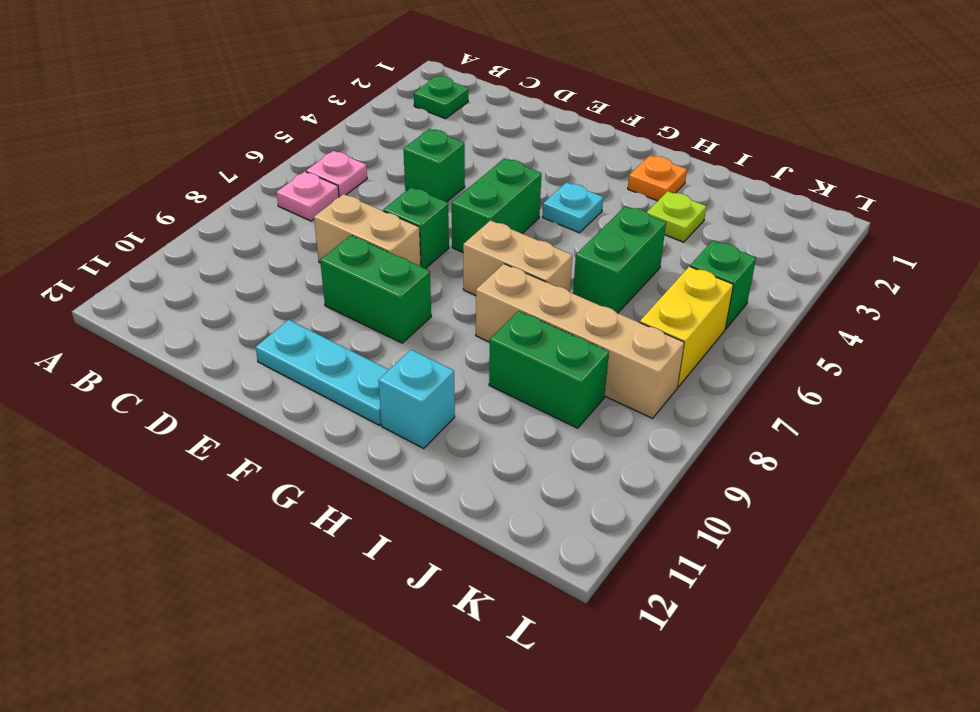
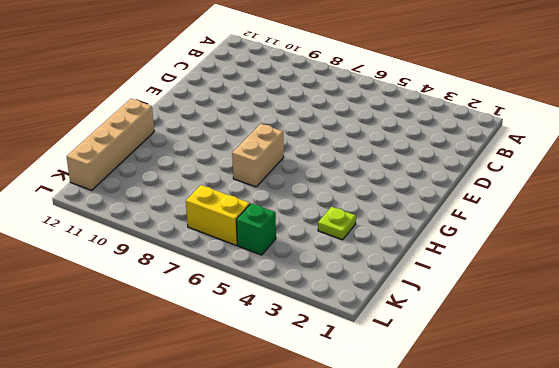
tan 1x4 brick [67,99,154,190] -> tan 1x4 brick moved to [476,264,684,418]
none -> green 1x1 plate [414,76,468,119]
none -> pink 1x1 plate [306,151,367,197]
none -> pink 1x1 plate [276,172,339,221]

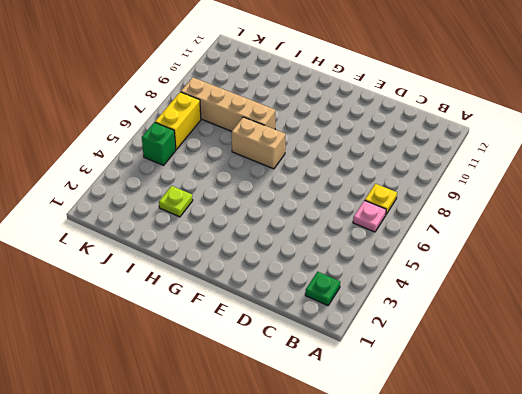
yellow 1x1 plate [365,184,397,214] -> pink 1x1 plate [276,172,339,221]
none -> green 1x1 brick [403,129,465,202]
none -> tan 1x2 brick [314,194,421,266]
none -> green 1x1 brick [383,187,449,269]

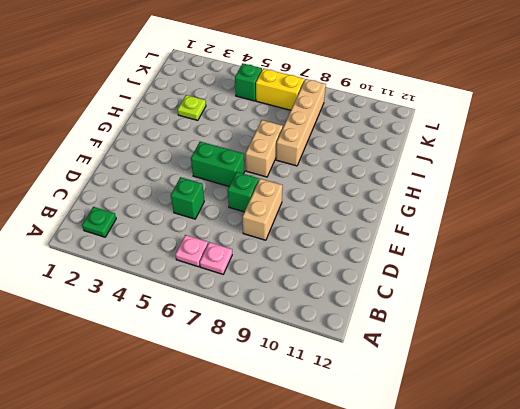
none -> green 1x2 brick [320,235,431,343]
none -> cyan 1x3 plate [255,320,389,425]
none -> cyan 1x1 plate [543,182,603,233]

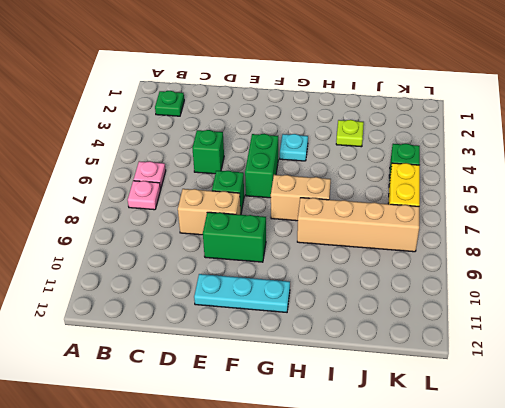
none -> orange 1x1 plate [628,155,687,201]
none -> cyan 1x1 brick [378,350,455,448]
none -> green 1x2 brick [573,206,666,313]

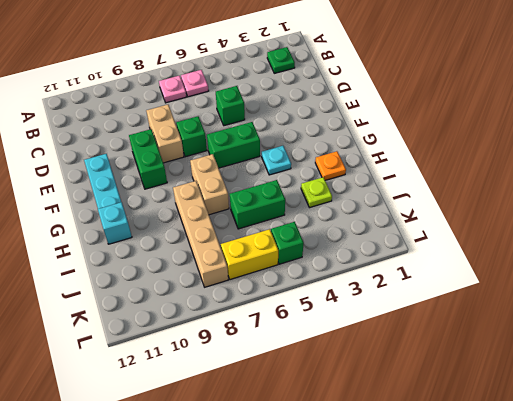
none -> green 1x2 brick [489,311,609,428]

